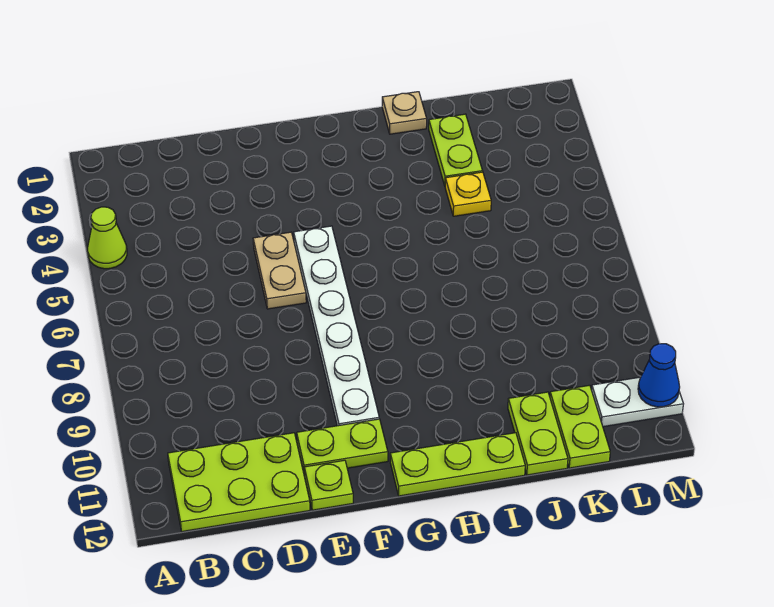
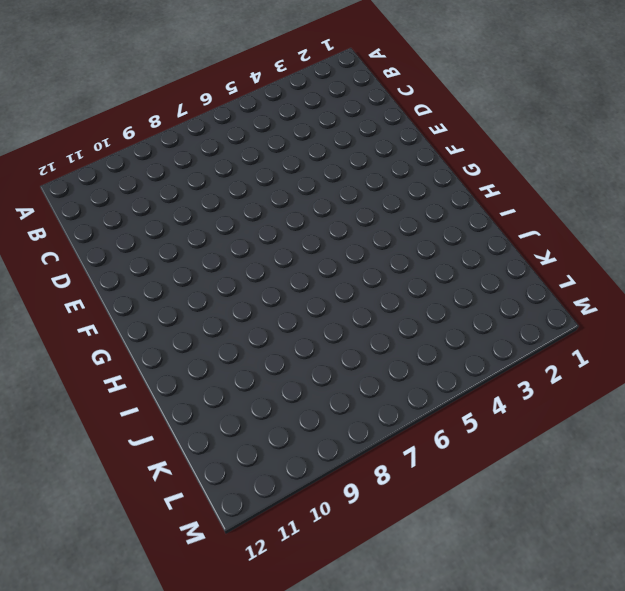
none -> lime 1x1 cone [88,207,127,269]
none -> lime 2x3 plate [168,433,310,532]
none -> tan 1x2 plate [253,232,306,309]

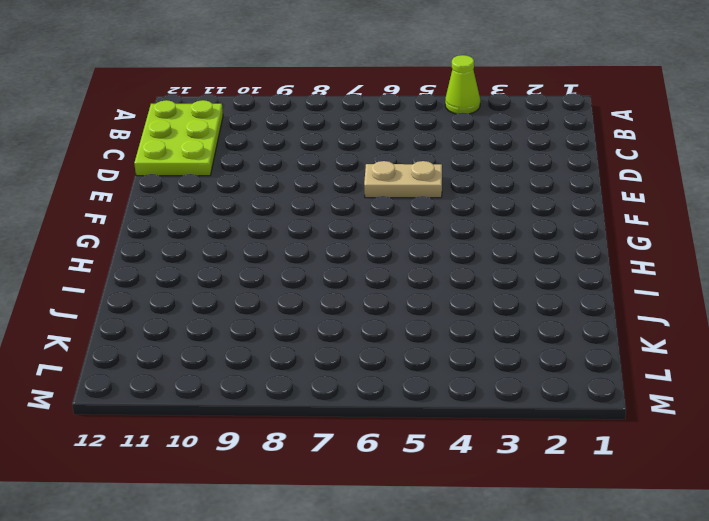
none -> lime 1x2 plate [297,419,388,475]
none -> lime 1x1 plate [304,460,353,510]
none -> white 1x6 plate [294,226,379,426]

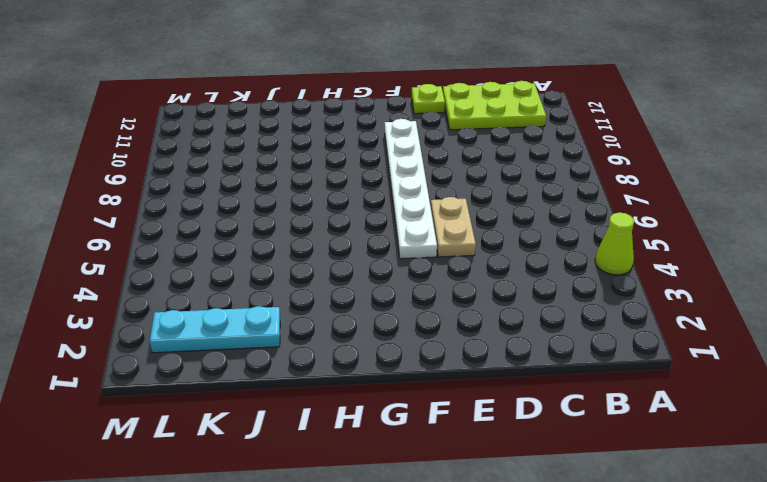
cyan 1x3 plate [150,306,280,353] -> lime 1x2 plate [429,114,483,186]
none -> lime 1x2 plate [297,419,388,475]
none -> lime 1x3 plate [390,433,525,496]
none -> tan 1x1 plate [382,92,427,134]

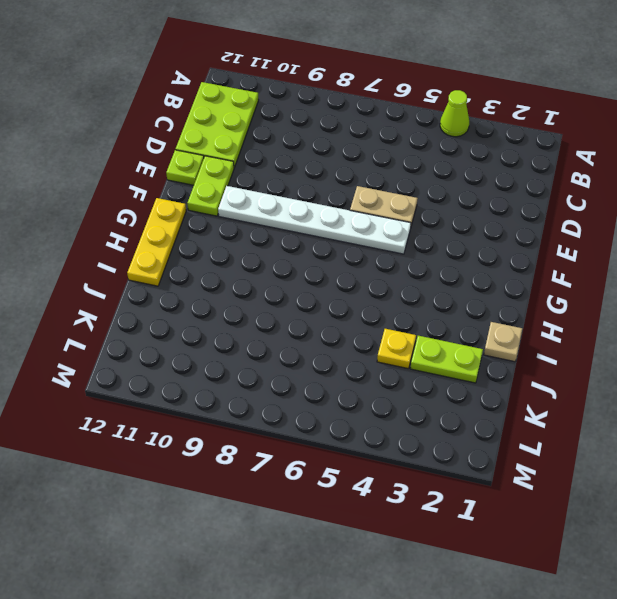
yellow 1x3 plate [127,198,186,286] -> lime 1x3 plate [390,433,525,496]
none -> lime 1x2 plate [508,392,568,475]
none -> lime 1x2 plate [550,385,610,468]
none -> white 1x2 plate [592,377,683,427]

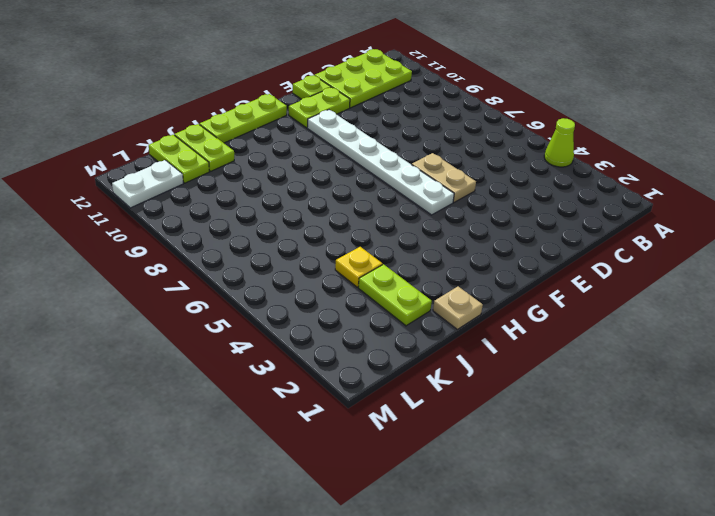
none -> blue 1x1 cone [638,344,680,407]

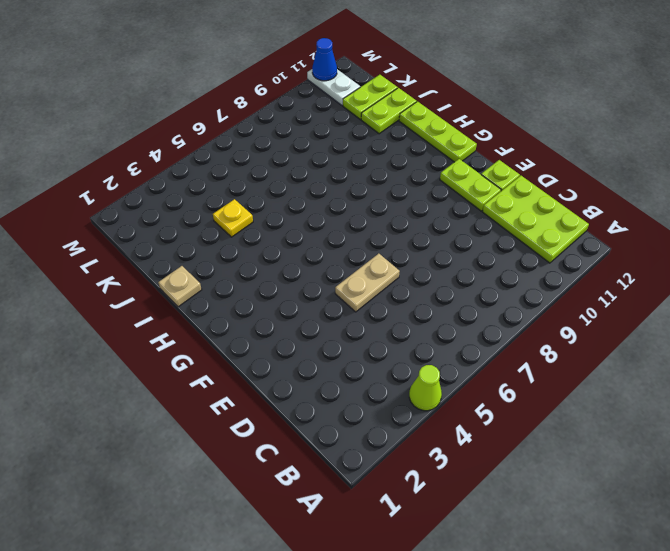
none -> white 1x6 plate [294,226,379,426]
none -> lime 1x2 plate [429,114,483,186]

